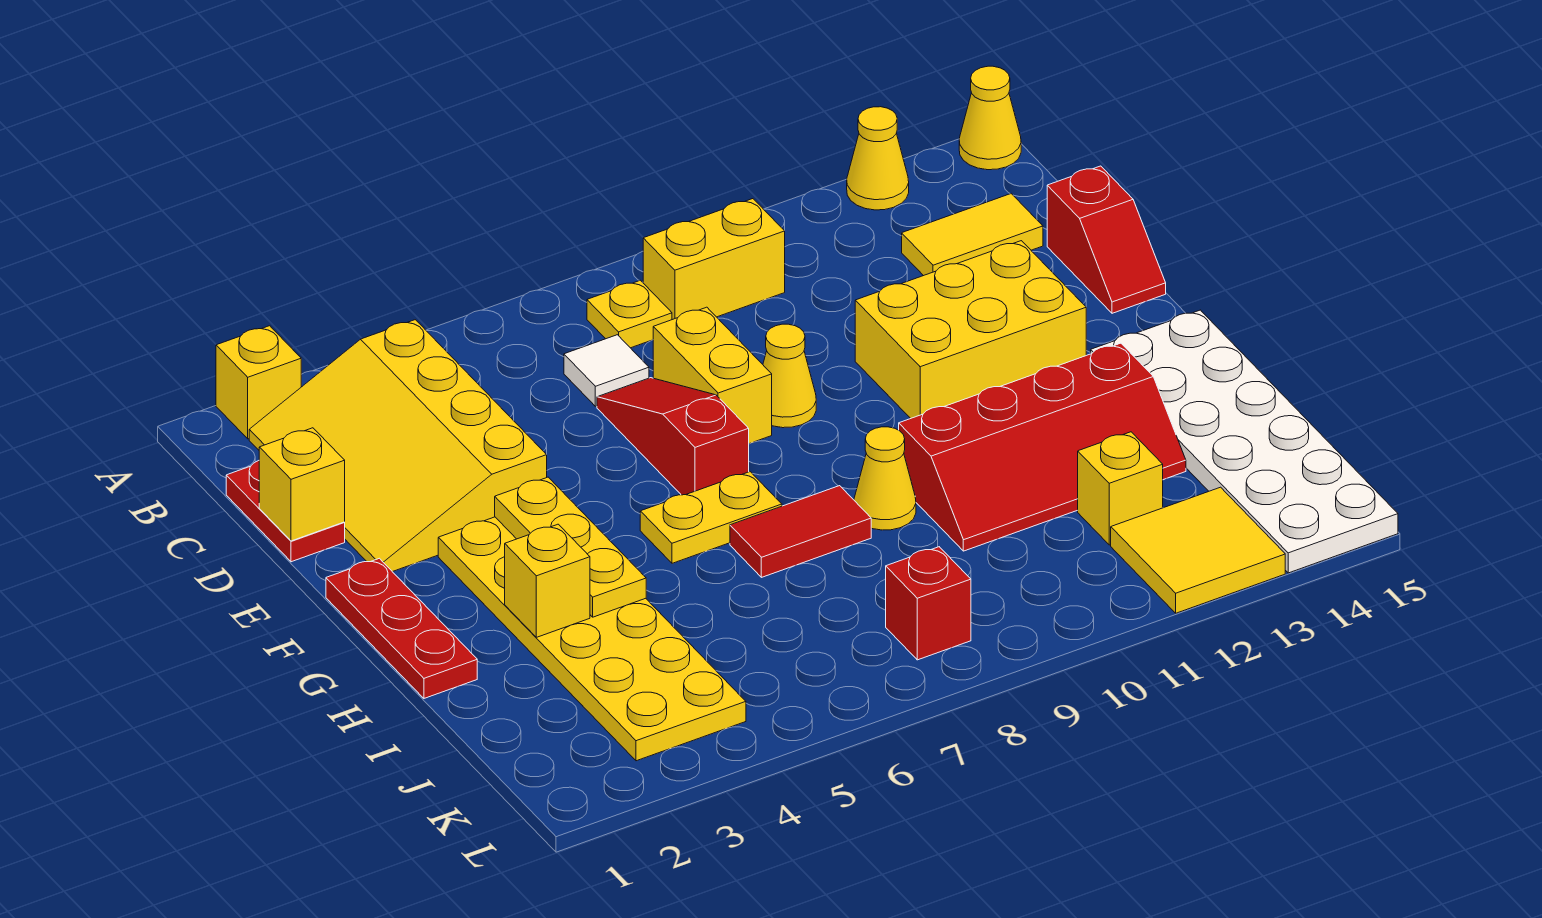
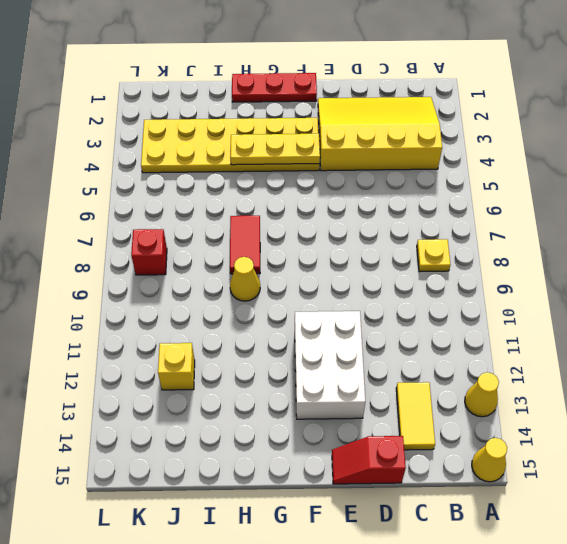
white 2x3 brick [295,311,365,419] -> yellow 2x3 brick [855,241,1086,419]
none -> yellow 1x1 brick [216,326,301,439]
none -> yellow 1x2 brick [643,199,785,320]
none -> red 1x2 plate [226,461,345,562]

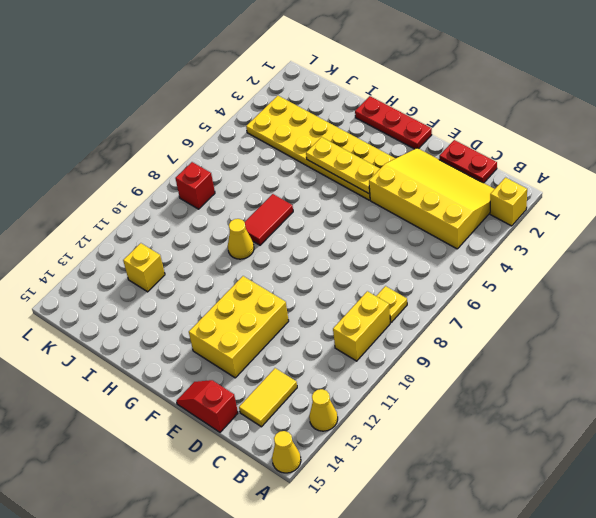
none -> white 1x1 tile [564,335,649,406]
none -> red 1x3 slope [597,378,749,495]
none -> yellow 1x2 brick [653,307,772,444]

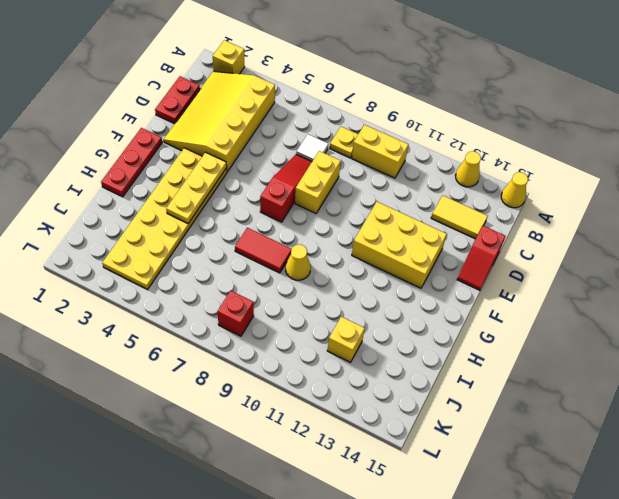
none -> yellow 1x1 cone [763,324,816,428]
none -> yellow 1x2 plate [640,472,782,563]
none -> white 2x6 plate [1091,310,1398,573]

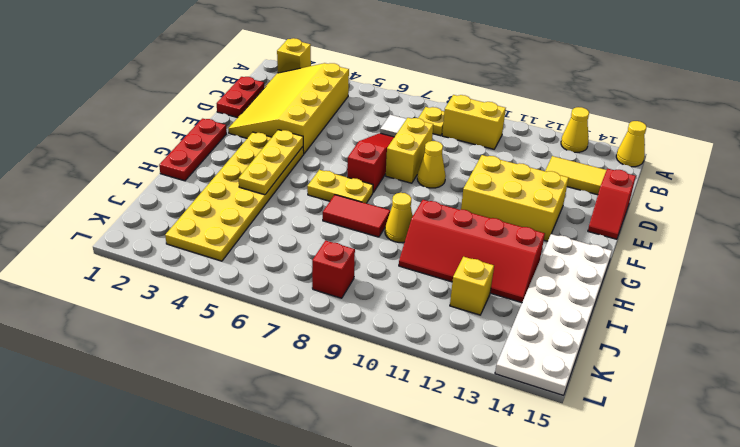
none -> yellow 2x2 tile [1111,487,1285,613]
none -> yellow 1x1 brick [259,428,345,541]
none -> yellow 1x1 brick [505,524,590,637]

